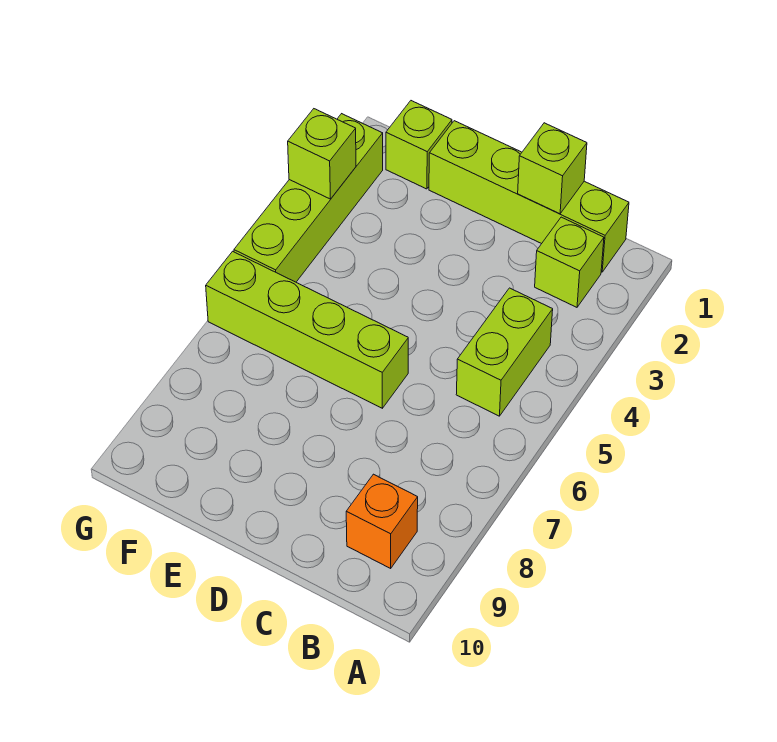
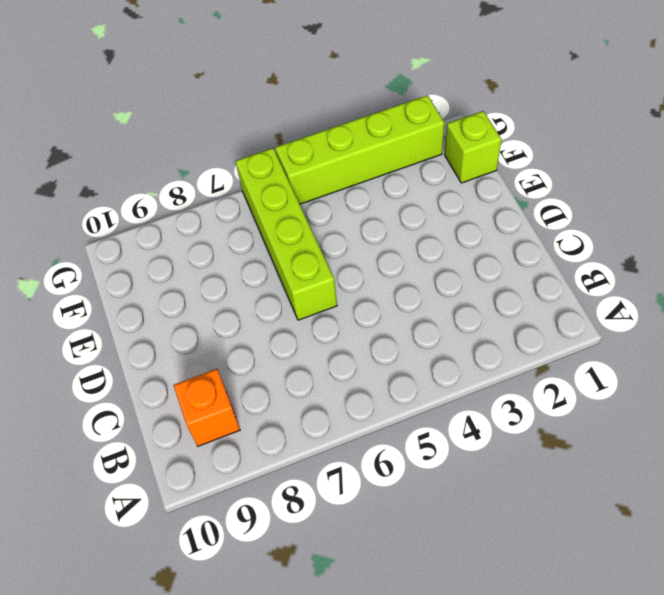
none -> lime 1x4 brick [429,121,629,272]
none -> lime 1x1 brick [535,217,604,307]

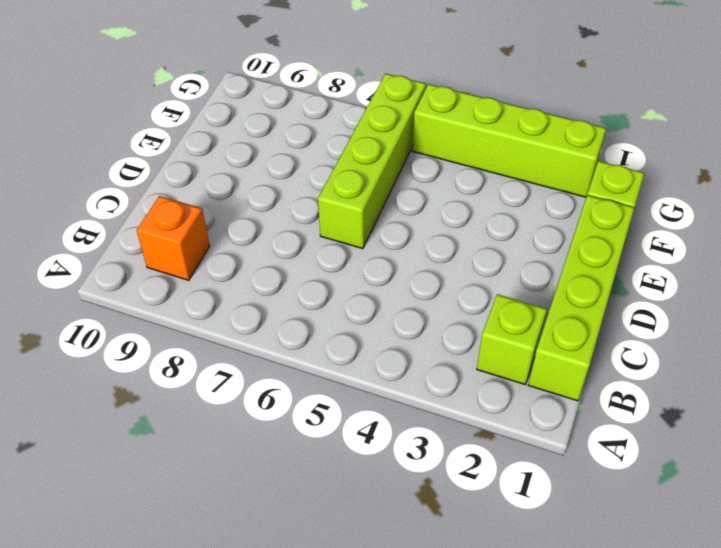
none -> lime 1x2 brick [456,288,553,416]
none -> lime 1x1 brick [518,123,587,214]

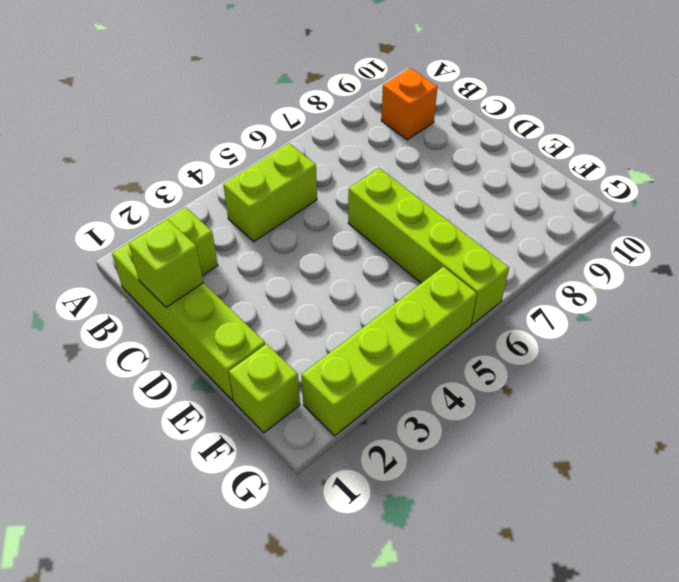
none -> lime 1x1 brick [288,109,356,199]

